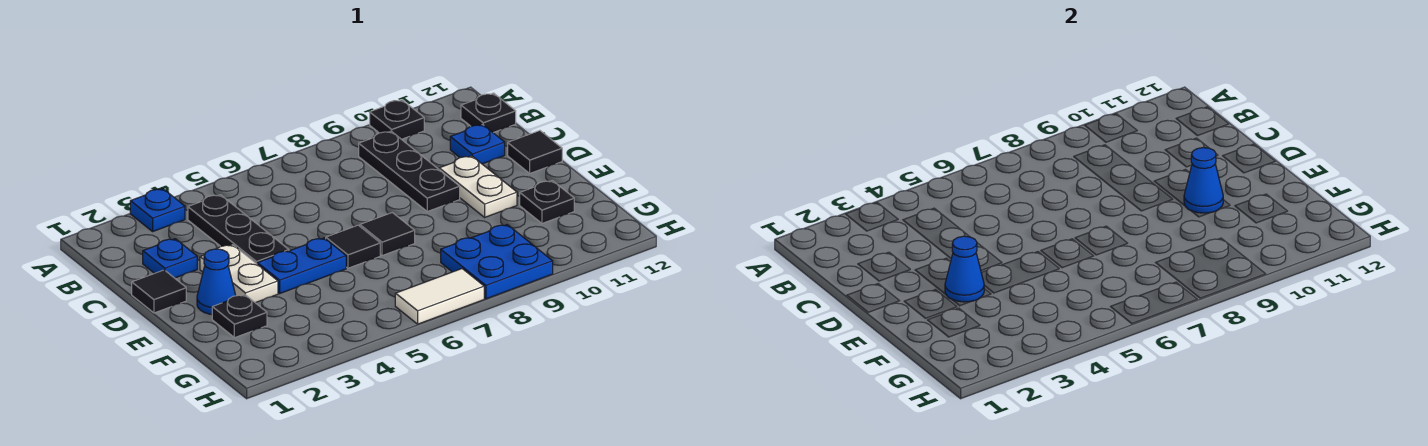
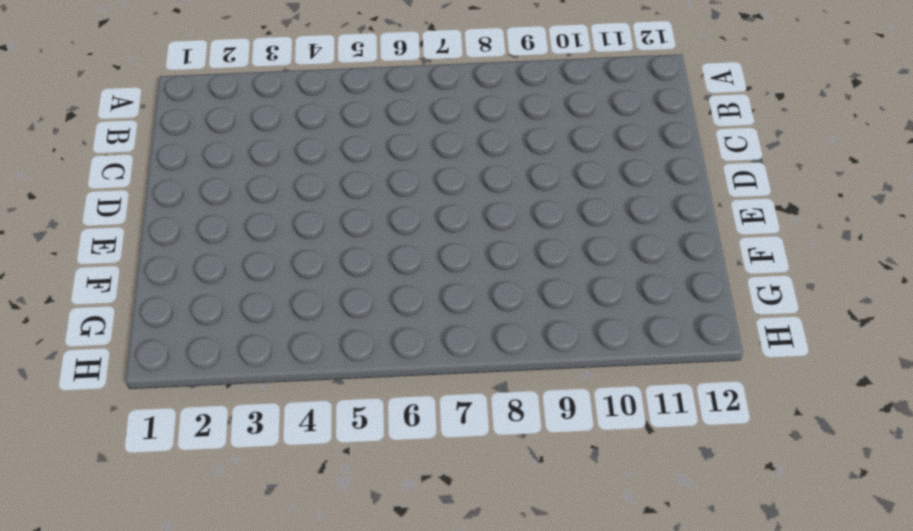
none -> blue 1x1 plate [130,189,185,231]
none -> black 1x1 plate [370,100,424,139]
none -> black 1x3 plate [188,195,289,264]

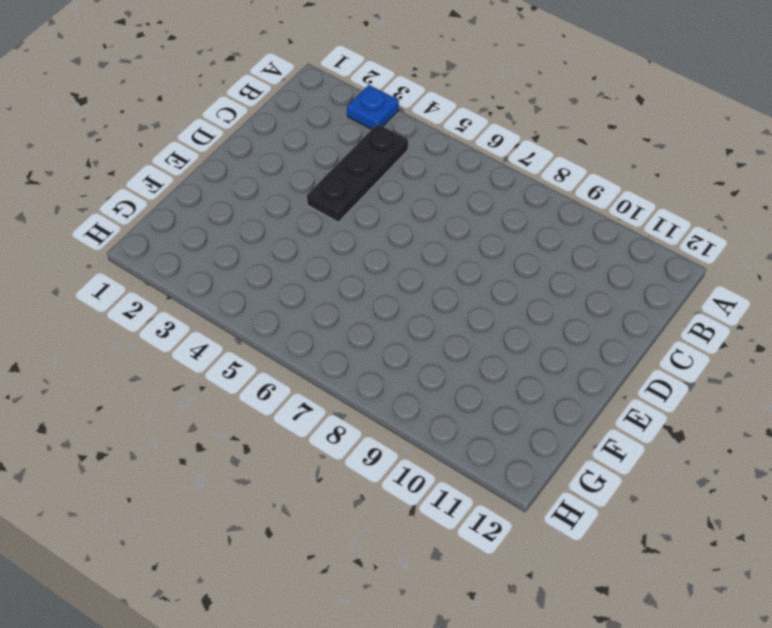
none -> black 1x1 plate [370,100,424,139]
none -> black 1x3 plate [359,131,460,211]
none -> black 1x1 plate [461,93,516,133]

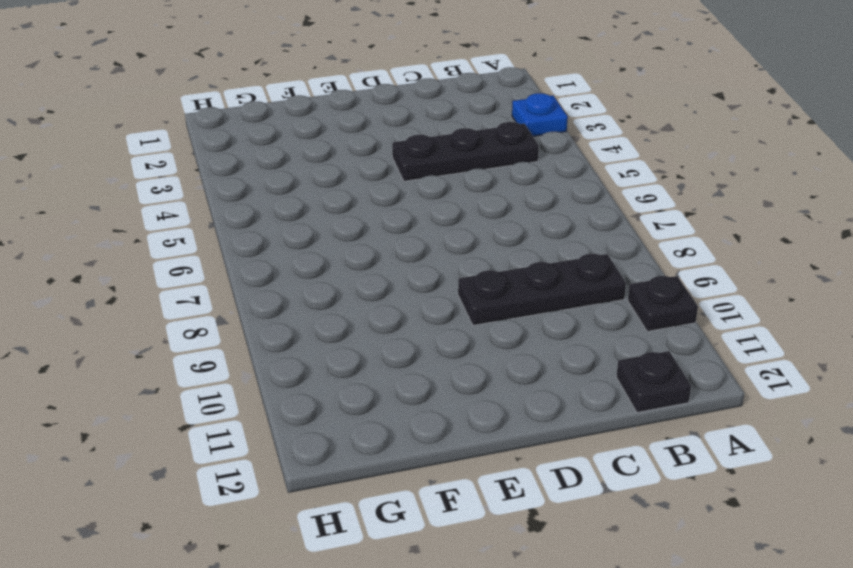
none -> blue 1x1 plate [143,239,197,278]
none -> blue 1x1 plate [450,125,505,164]
none -> black 1x1 tile [132,270,186,313]

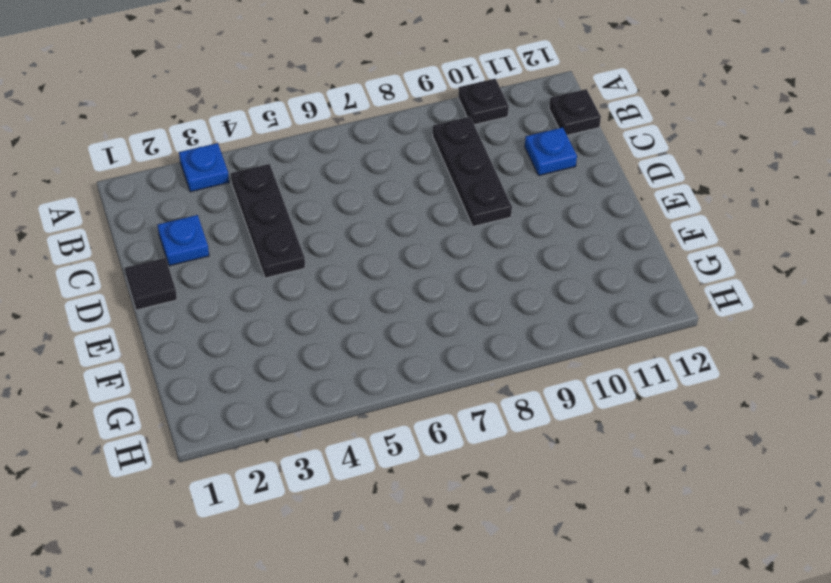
none -> white 1x2 plate [200,245,278,303]
none -> white 1x2 plate [439,156,517,217]
none -> black 1x1 tile [508,131,562,173]

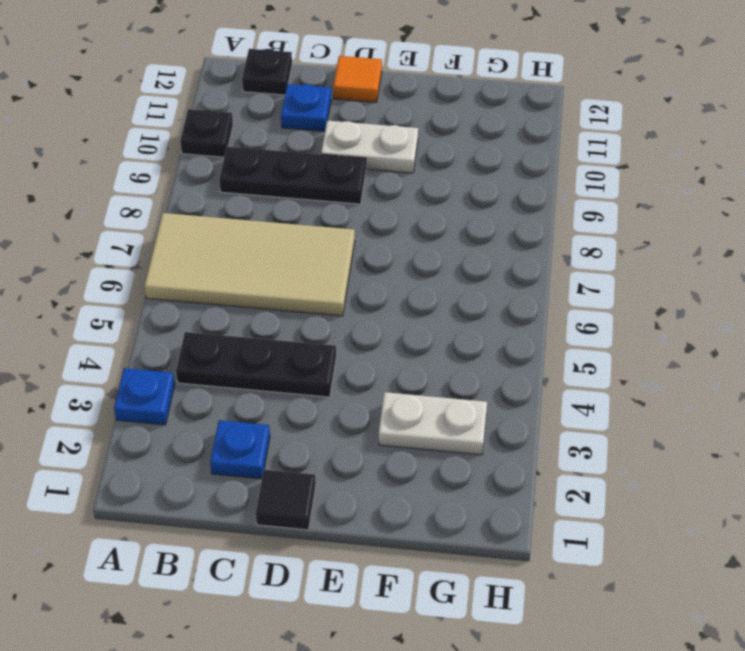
tan 2x4 tile [144,213,355,316] -> none
orange 1x1 tile [333,56,382,102] -> black 1x1 tile [508,131,562,173]
white 1x2 plate [379,392,487,455] -> white 1x2 plate moved to [200,245,278,303]
none -> blue 1x1 cone [197,249,236,314]
none -> blue 1x2 plate [257,238,346,293]
none -> black 1x1 tile [326,225,380,268]

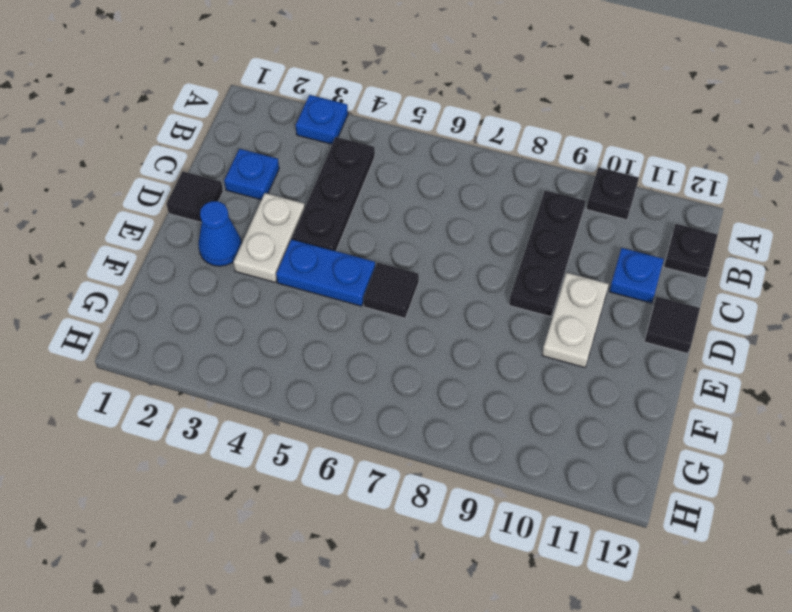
none -> black 1x1 tile [360,213,415,256]
none -> black 1x1 plate [212,295,267,338]
none -> black 1x1 plate [520,181,574,223]

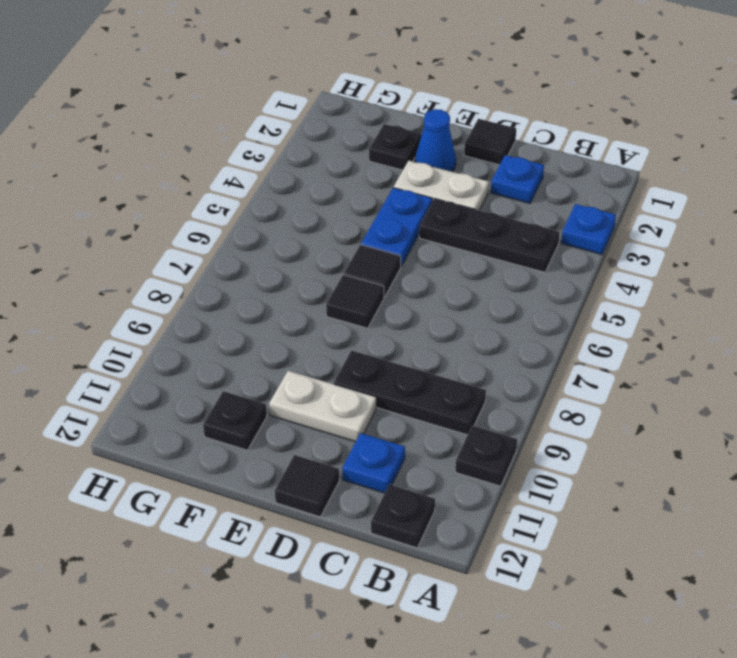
none -> blue 2x2 plate [441,225,553,299]
none -> white 1x2 tile [395,269,484,324]
none -> blue 1x1 cone [945,236,984,302]

